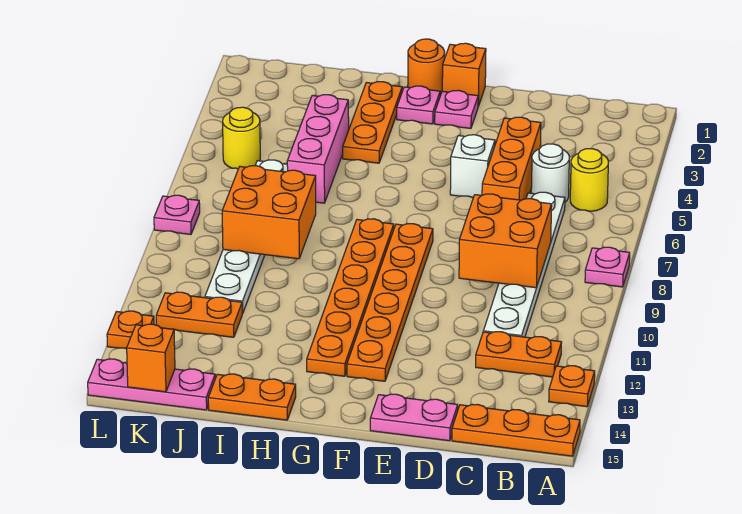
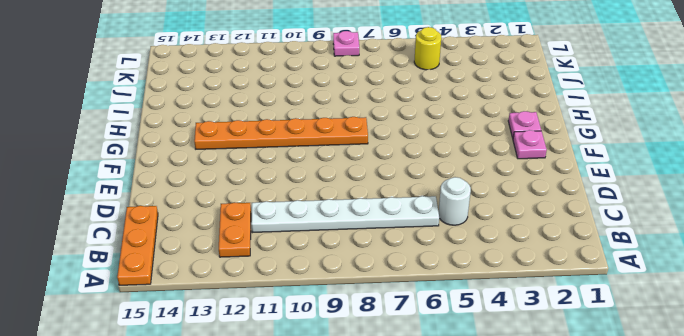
none -> pink 1x1 plate [585,247,630,287]
none -> orange 1x1 plate [549,366,595,407]
none -> yellow 1x1 round brick [570,149,609,211]

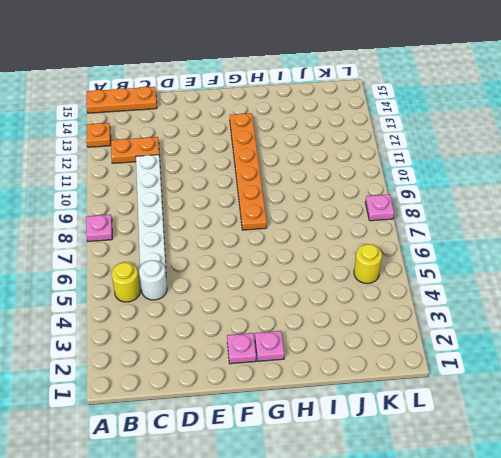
none -> orange 1x3 brick [482,117,541,200]
none -> pink 1x2 plate [370,394,458,441]
none -> white 1x1 brick [450,135,495,197]

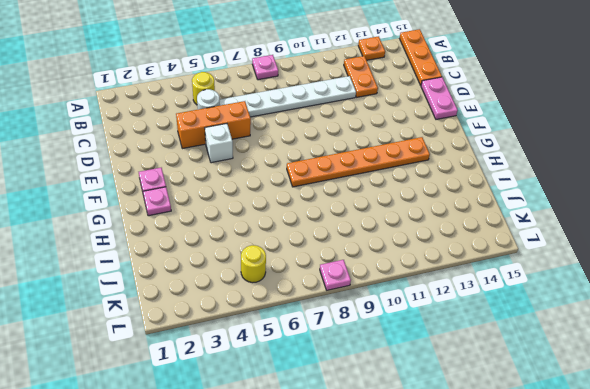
none -> orange 1x1 brick [442,43,486,106]
none -> orange 1x6 plate [347,224,433,381]
none -> orange 1x1 round brick [408,39,445,95]

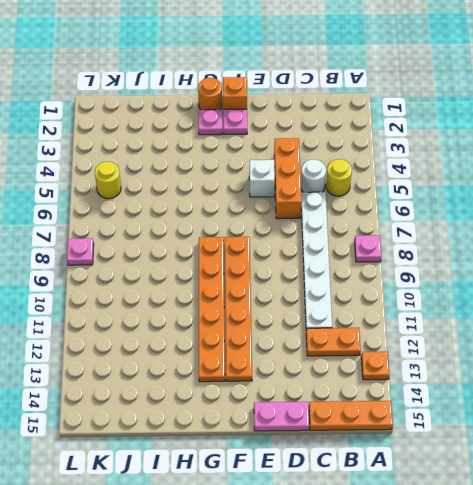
none -> orange 1x3 plate [343,82,402,163]
none -> orange 1x2 plate [208,374,296,420]
none -> pink 1x3 brick [287,95,349,203]

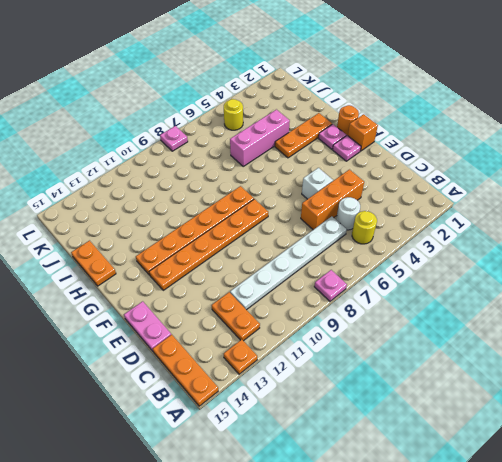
none -> white 1x6 plate [205,160,288,313]
none -> orange 1x2 plate [156,292,243,337]
none -> pink 1x3 plate [88,359,215,410]

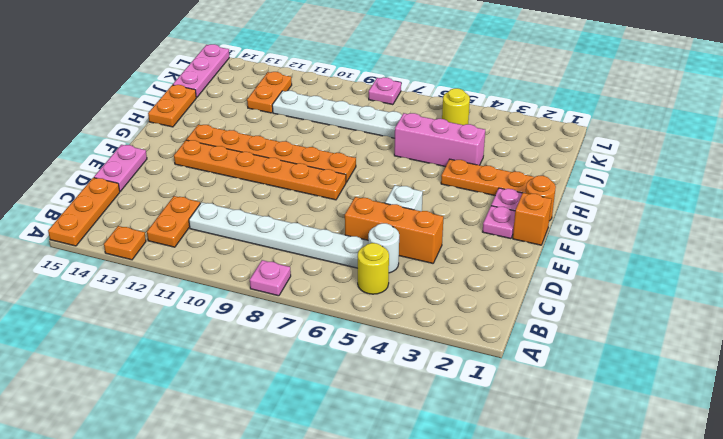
none -> orange 1x1 plate [107,311,154,349]
none -> orange 2x2 brick [459,194,552,288]
none -> orange 2x2 brick [222,166,316,259]

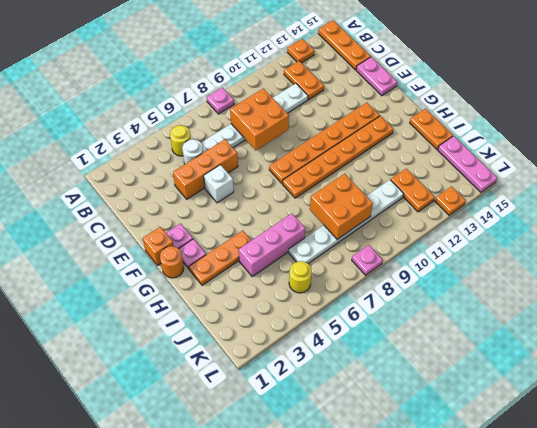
none -> orange 1x1 brick [127,324,175,392]

